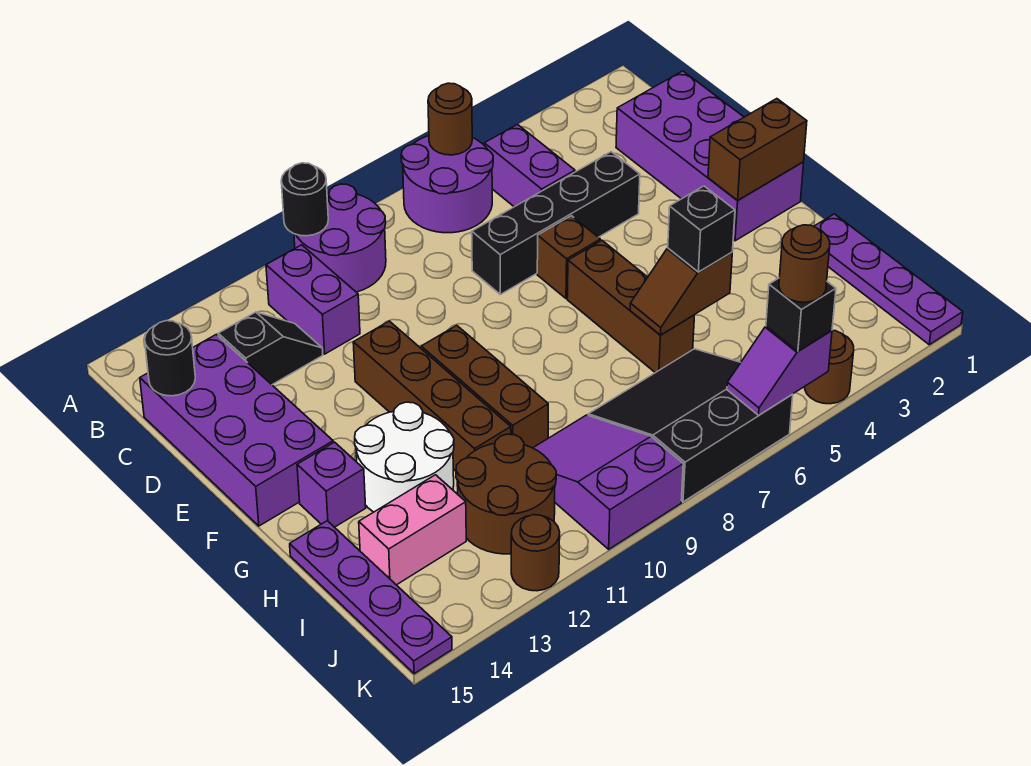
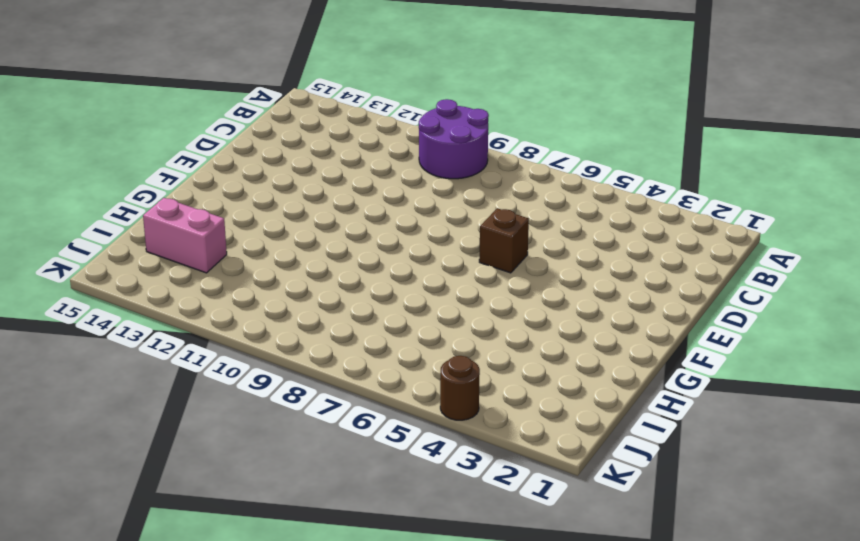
none -> purple 2x2 round brick [401,136,493,233]
none -> purple 1x2 brick [484,124,575,207]
none -> purple 1x2 brick [266,245,360,354]
none -> purple 2x4 brick [616,71,804,241]

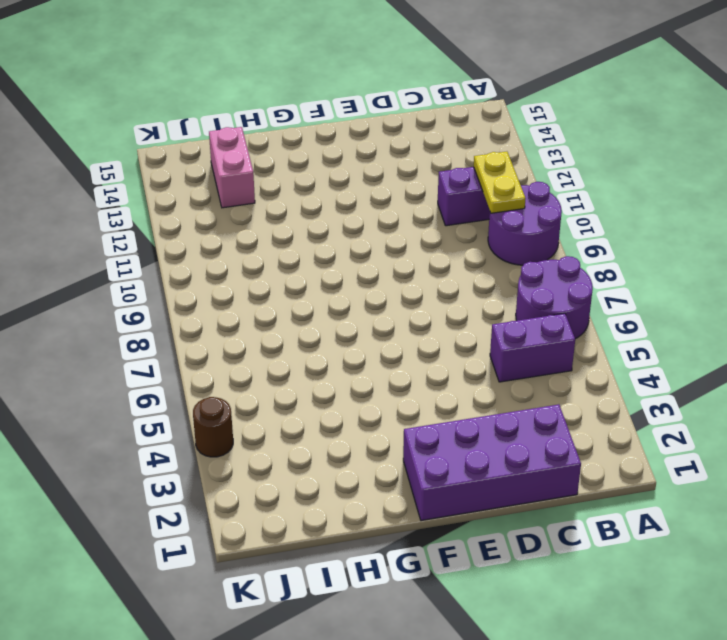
yellow 1x2 plate [474,152,526,213] -> none
none -> black 1x2 slope [218,312,323,385]
none -> purple 2x4 brick [140,334,333,526]
none -> black 1x4 brick [472,152,640,294]
none -> brown 1x1 brick [537,216,600,299]

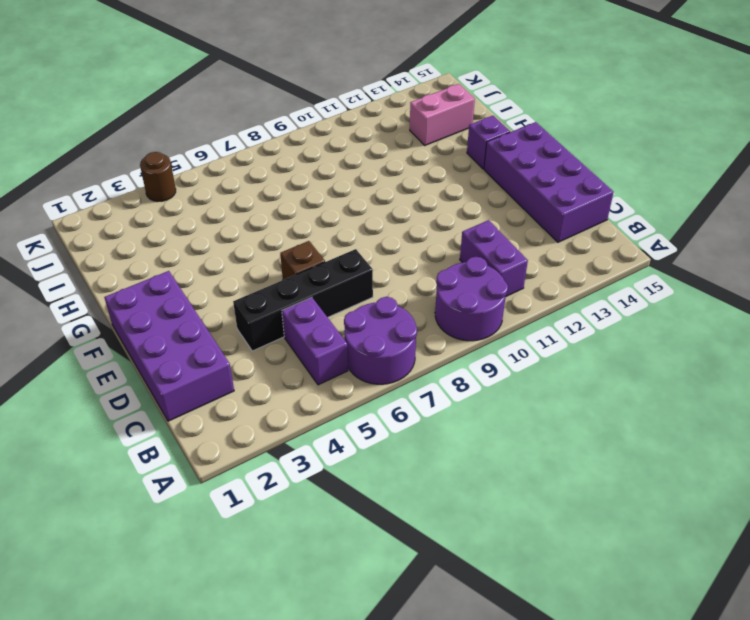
none -> black 1x2 slope [218,312,323,385]
none -> brown 1x4 brick [353,321,511,471]
none -> brown 1x3 brick [567,240,694,373]
none -> brown 1x3 brick [421,325,548,448]

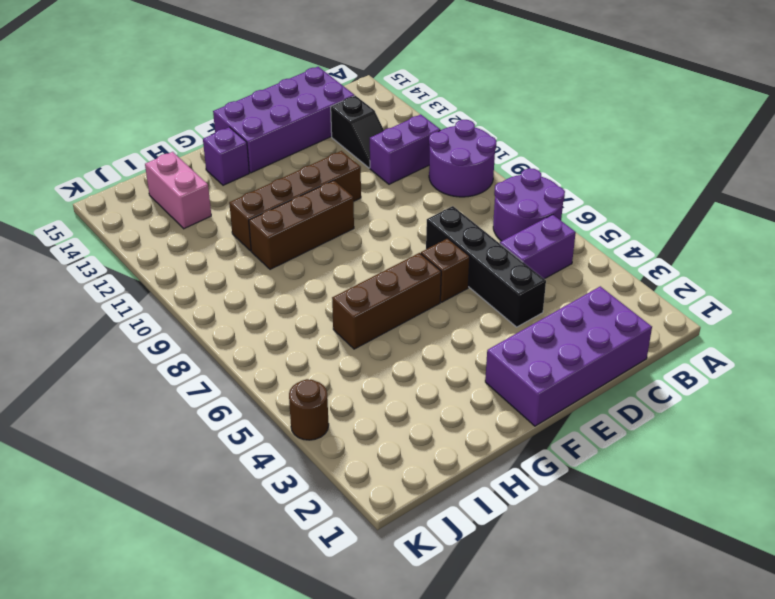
none -> white 2x2 round brick [355,402,454,512]
none -> purple 1x4 plate [814,214,963,345]
none -> purple 1x4 plate [290,521,452,674]
none -> black 3x3 slope [588,349,793,502]

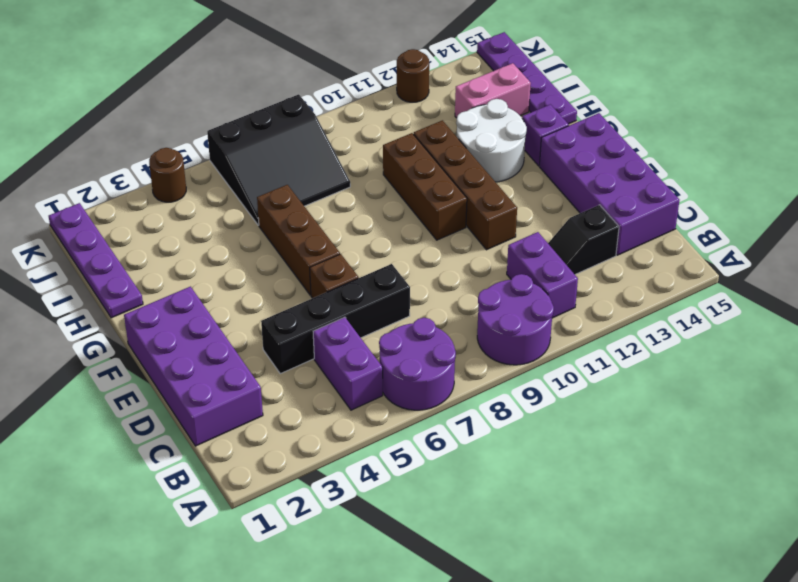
none -> purple 2x3 slope [533,415,683,549]
none -> brown 2x2 round brick [456,434,556,554]
none -> brown 1x1 round brick [428,83,472,155]
none -> black 1x1 round brick [281,163,328,236]

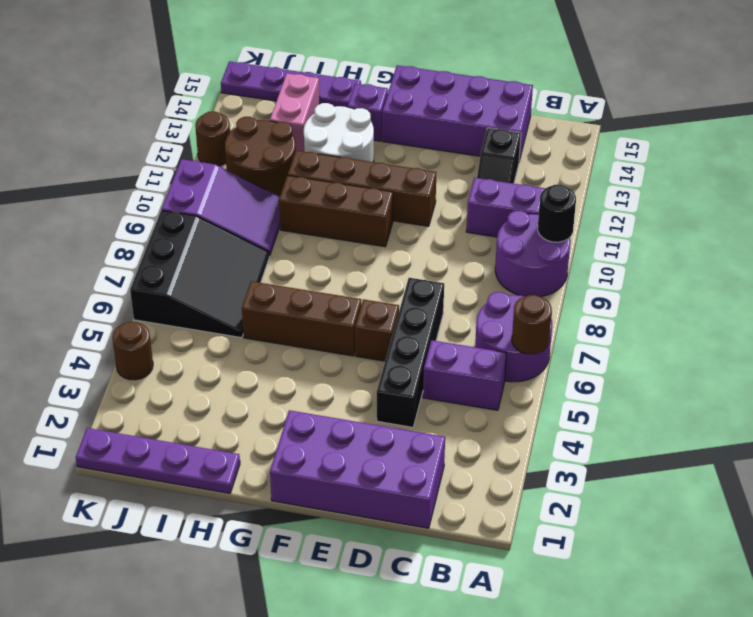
none -> black 1x1 round brick [145,321,195,396]
none -> brown 1x2 brick [708,99,807,201]
none -> brown 1x2 slope [630,248,732,335]
none -> purple 1x2 slope [727,327,832,415]

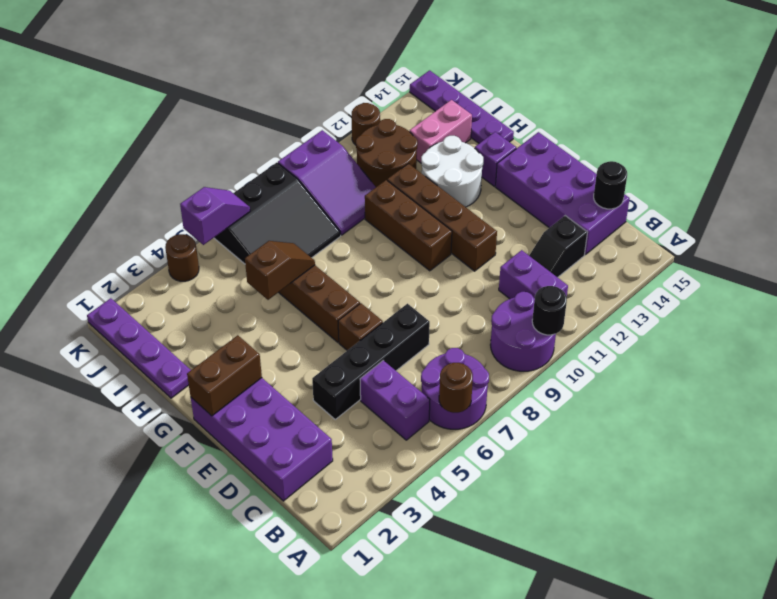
none -> black 1x1 brick [668,186,735,272]
none -> black 1x1 brick [766,278,836,351]
none -> brown 1x1 round brick [779,225,830,302]

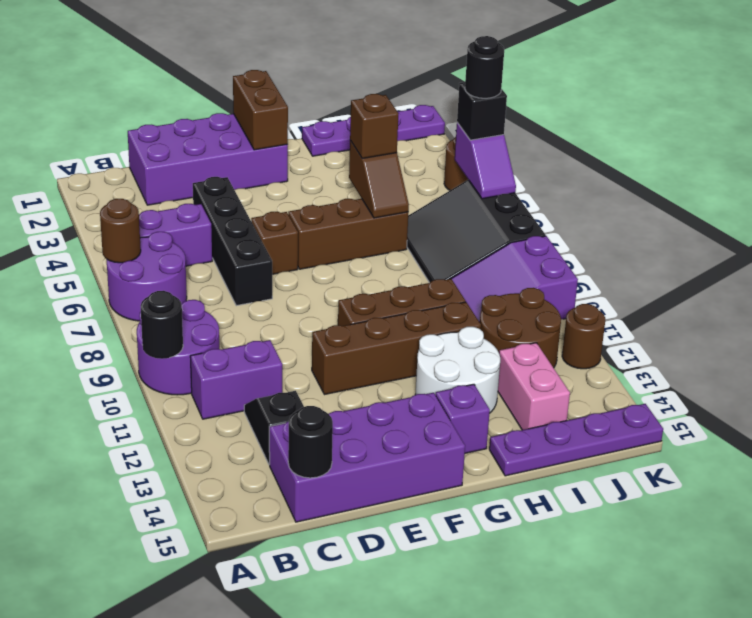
brown 1x1 brick [350,94,399,158] -> black 1x1 brick [668,186,735,272]
black 1x1 round brick [465,36,504,98] -> brown 1x1 round brick [779,225,830,302]

